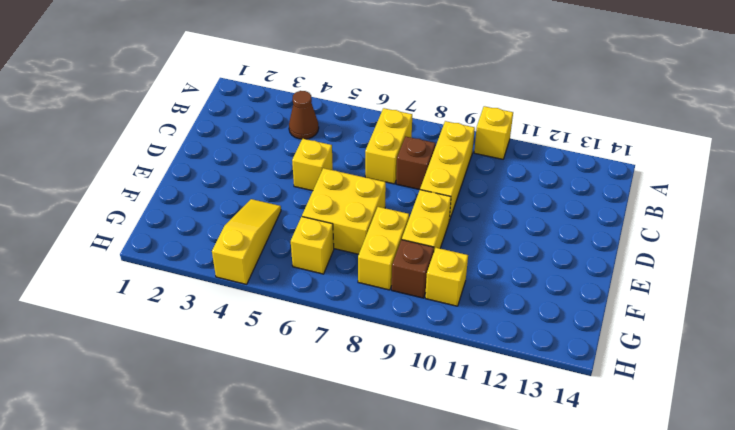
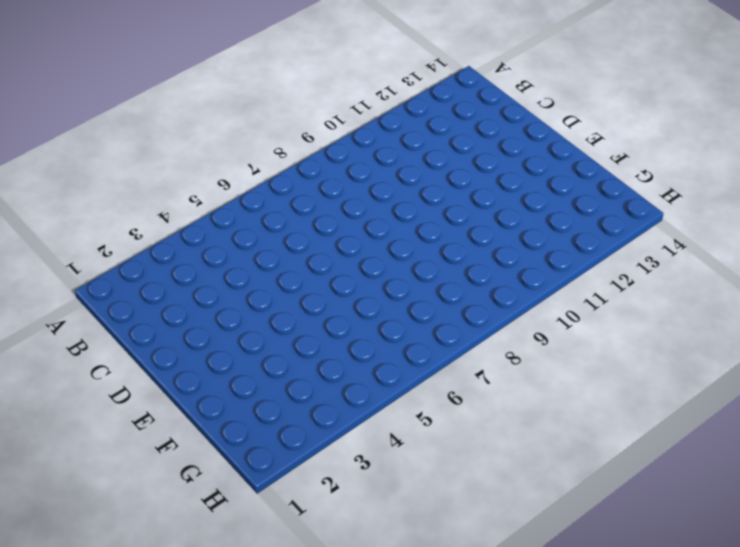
none -> yellow 1x1 brick [474,106,513,159]
none -> brown 1x1 cone [289,91,319,139]
none -> yellow 1x2 brick [365,108,412,184]

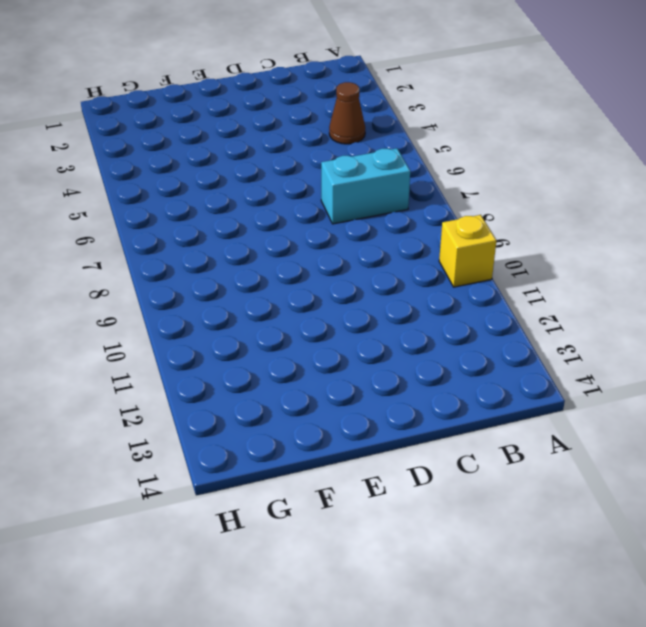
cyan 1x2 brick [321,148,410,224] -> yellow 1x2 brick [365,108,412,184]
none -> yellow 1x3 brick [420,121,475,221]
none -> brown 1x1 brick [396,137,435,190]
none -> yellow 1x1 brick [292,139,333,191]

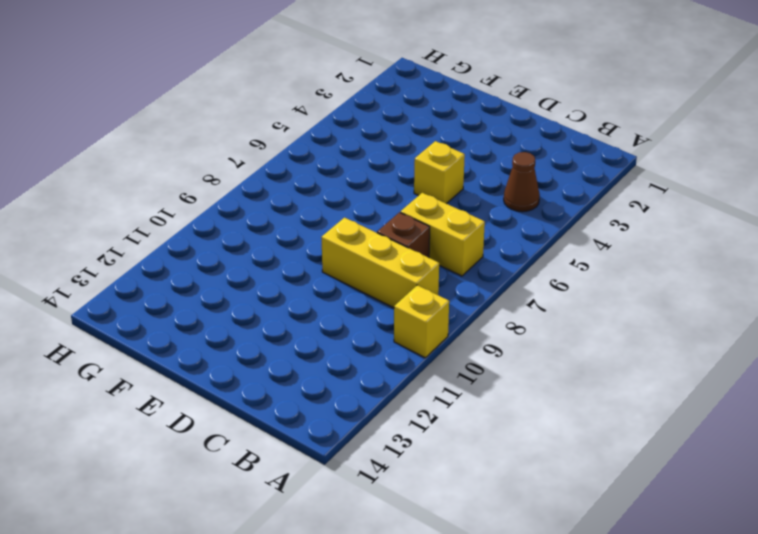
none -> yellow 2x2 brick [302,168,386,254]
none -> yellow 1x2 brick [402,190,451,250]
none -> yellow 1x3 slope [212,199,281,284]

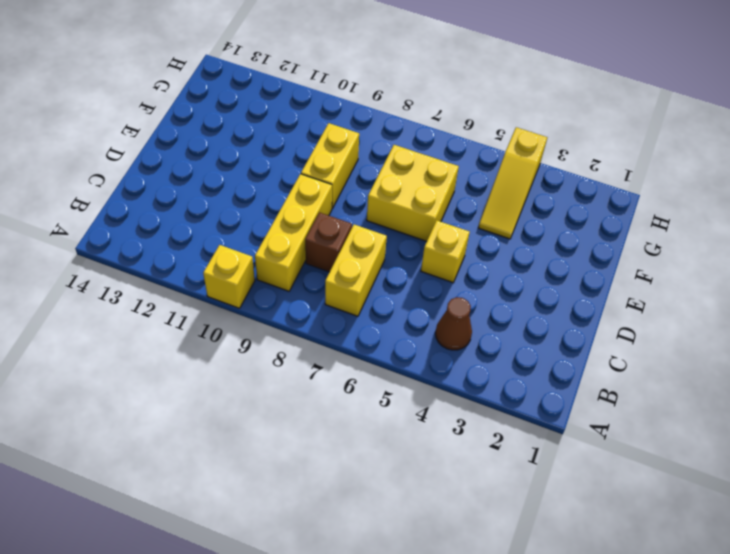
none -> yellow 1x2 brick [358,207,409,290]
none -> yellow 1x1 brick [291,217,334,274]
none -> brown 1x1 brick [392,240,434,298]

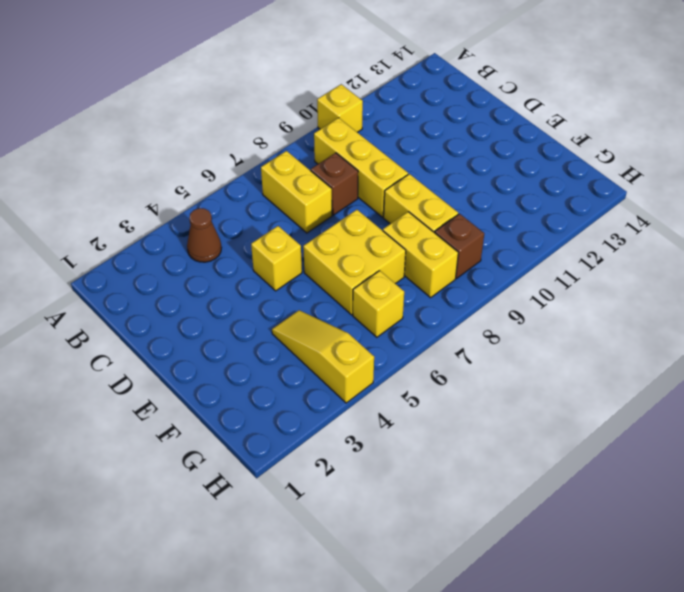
none -> yellow 1x1 brick [425,248,468,306]

